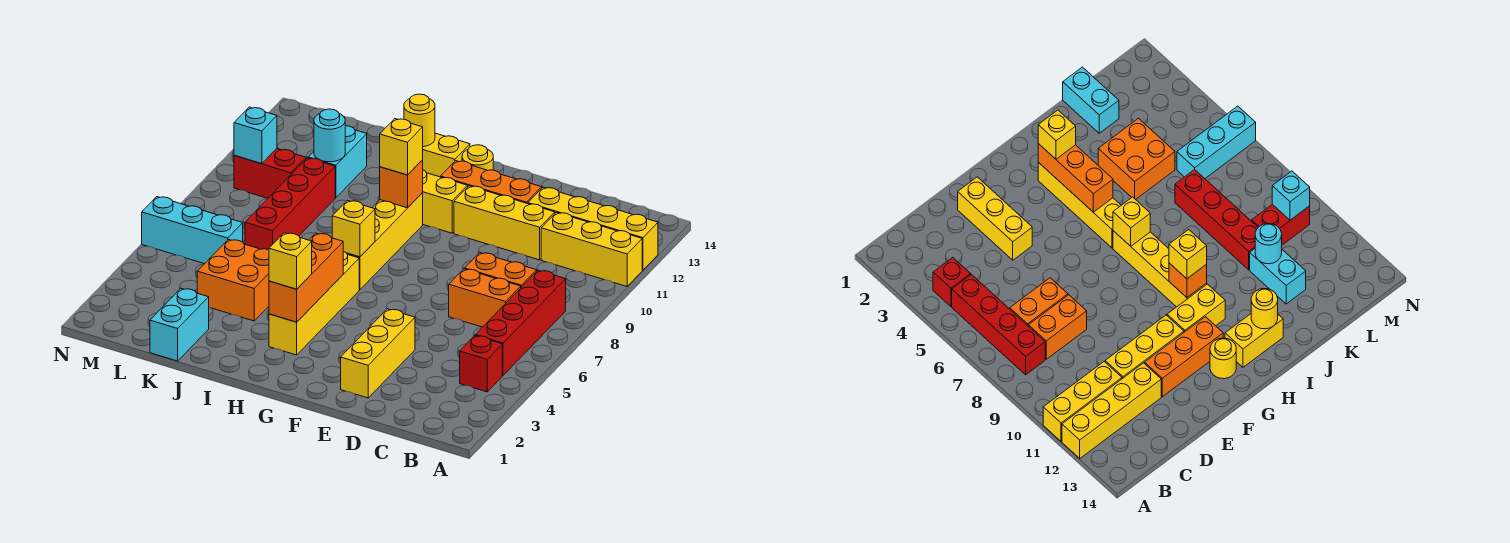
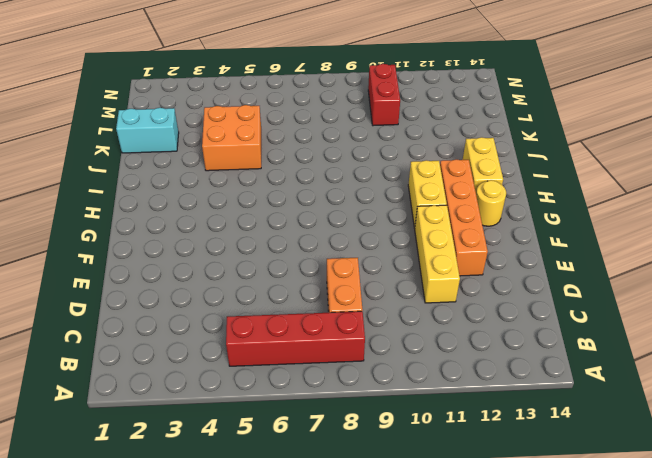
orange 1x4 brick [440,159,488,276] -> orange 1x3 brick [441,161,542,204]
none -> yellow 1x3 brick [541,212,642,286]
none -> yellow 1x4 brick [528,187,658,270]
none -> red 1x1 brick [460,336,502,392]

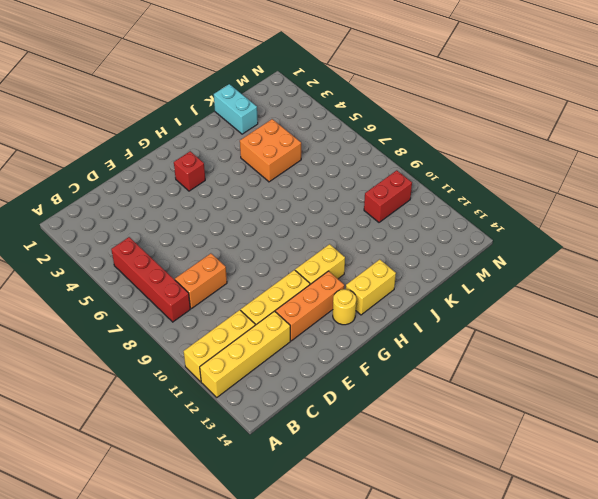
red 1x1 brick [174,151,205,191] -> red 1x1 brick moved to [460,336,502,392]
none -> orange 1x2 brick [449,269,521,327]
none -> yellow 1x3 brick [341,309,415,398]
none -> yellow 1x4 brick [269,251,359,355]

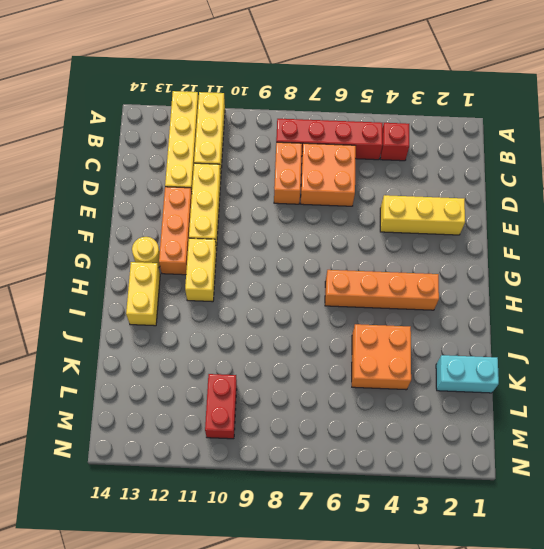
orange 2x2 brick [301,143,356,206] -> orange 1x2 brick [449,269,521,327]
orange 1x4 brick [325,270,439,310] -> yellow 1x4 brick [269,251,359,355]
none -> yellow 1x4 brick [347,193,423,290]
none -> red 1x4 brick [245,158,335,249]
none -> cyan 1x2 brick [308,126,367,198]

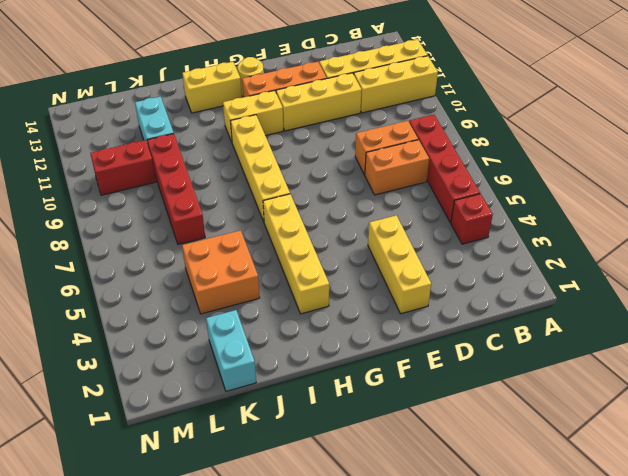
none -> cyan 1x3 brick [142,197,243,264]
none -> orange 1x3 brick [269,233,343,322]
none -> yellow 1x1 brick [332,201,375,257]

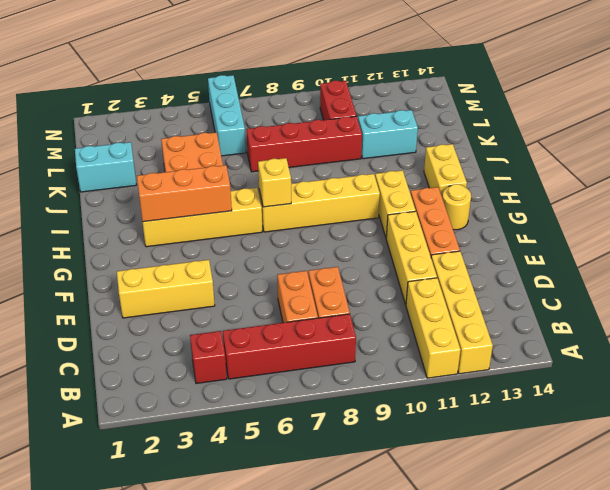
none -> orange 1x1 brick [380,160,423,208]
none -> yellow 1x1 round brick [404,94,435,147]
none -> cyan 1x1 round brick [314,109,345,162]

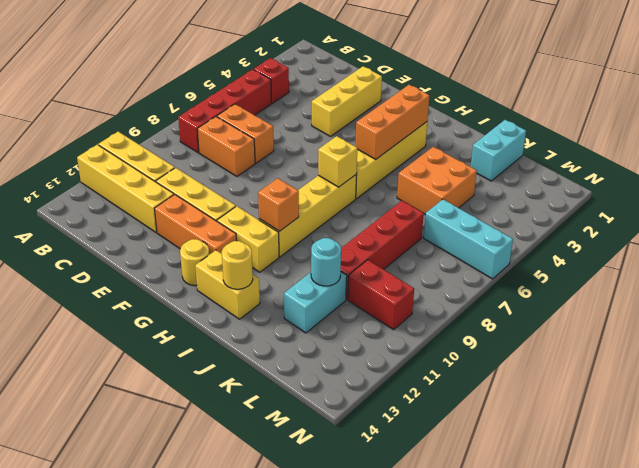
none -> cyan 1x1 brick [234,107,277,164]
none -> yellow 1x1 brick [269,233,312,289]
none -> yellow 1x1 brick [380,119,423,175]

